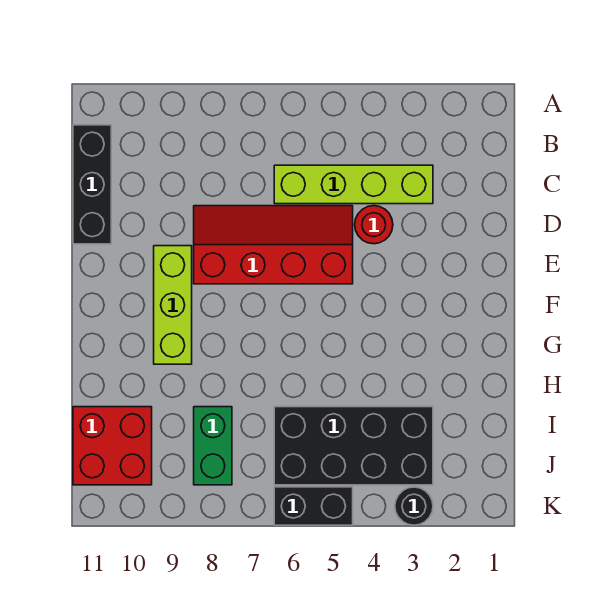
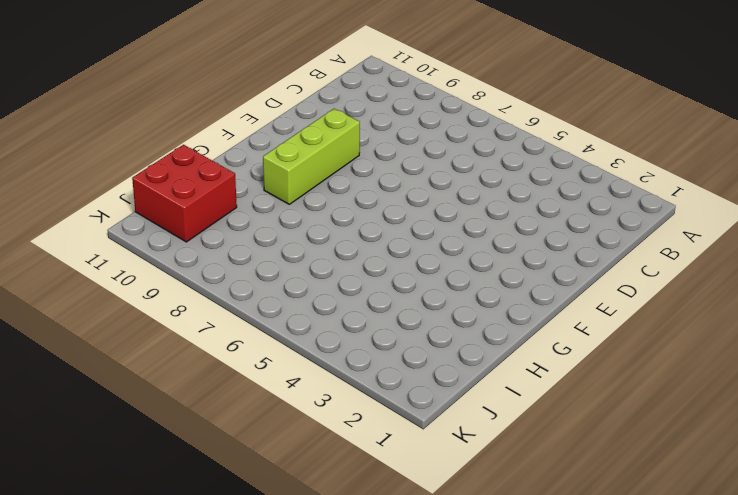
none -> black 1x3 brick [73,125,111,244]
none -> lime 1x4 brick [274,165,433,204]

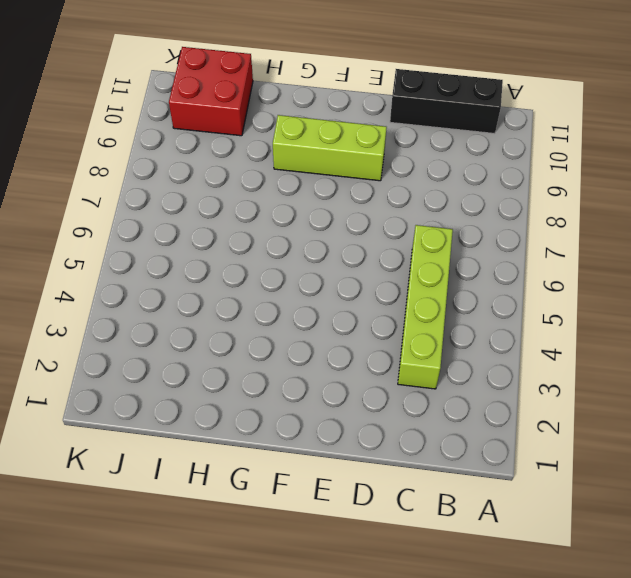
none -> red 1x1 round brick [355,206,393,244]
none -> red 2x4 slope [194,206,353,284]

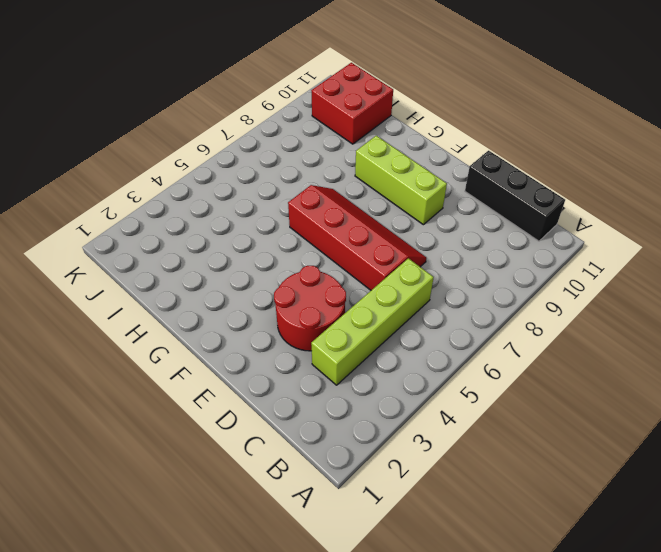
red 2x2 round brick [274,266,346,351] -> red 1x1 round brick [355,206,393,244]
red 2x4 slope [288,185,426,290] -> red 2x4 slope turned to [194,206,353,284]
none -> black 2x4 brick [274,407,433,485]
none -> green 1x2 brick [194,407,232,485]

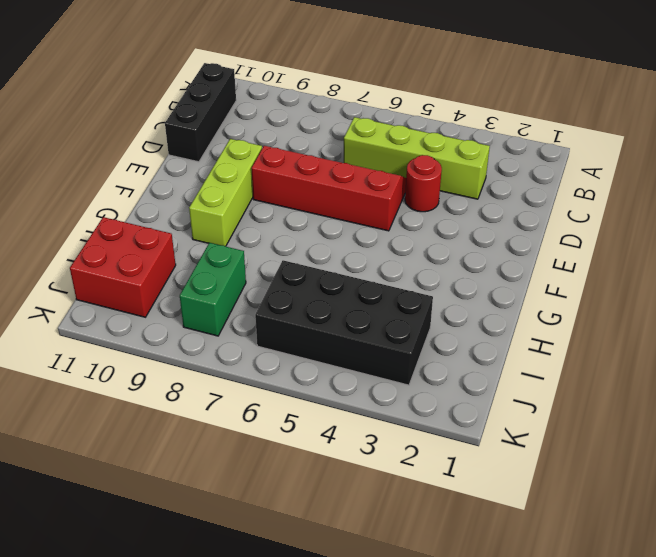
none -> black 1x1 round brick [395,487,433,525]
none -> black 1x2 brick [274,487,353,525]

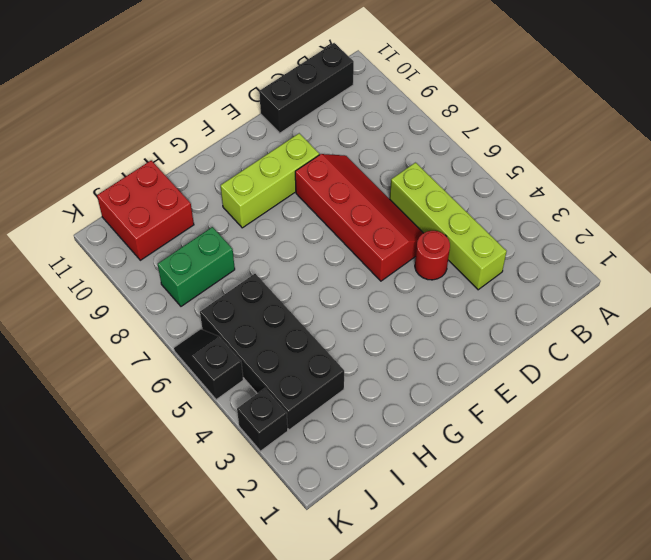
black 1x1 brick [237,388,288,451] -> black 1x1 round brick [395,487,433,525]
black 1x2 slope [174,329,243,400] -> black 1x2 brick [274,487,353,525]

